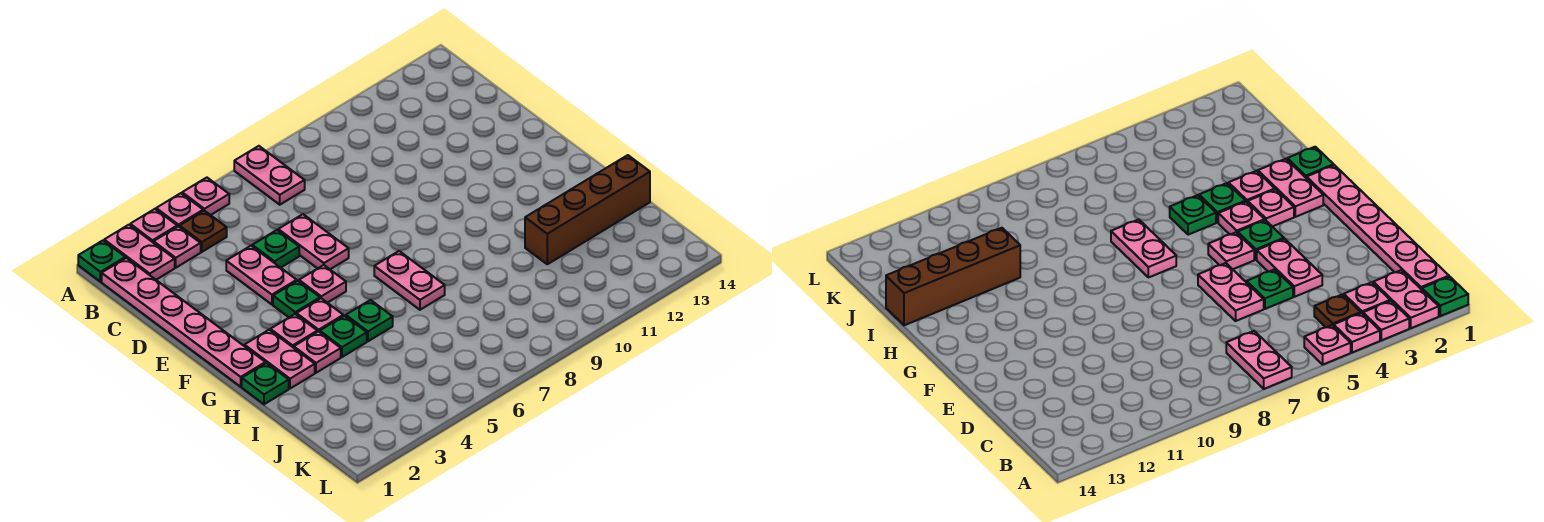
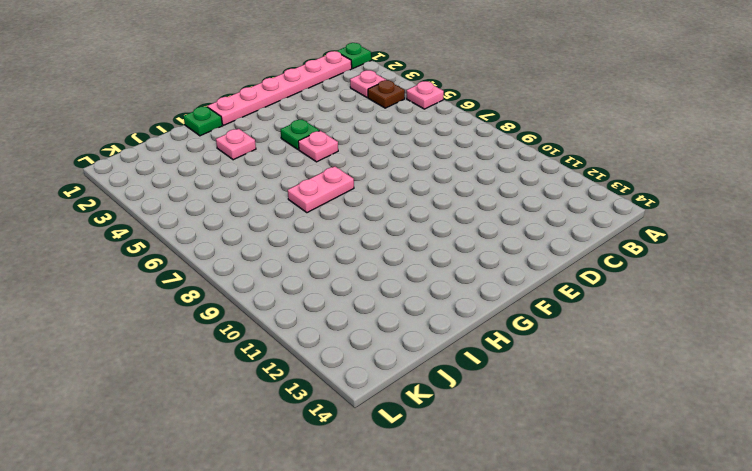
none -> pink 1x2 plate [104,225,175,280]
none -> pink 1x1 plate [130,209,177,243]
none -> pink 1x1 plate [156,193,203,227]

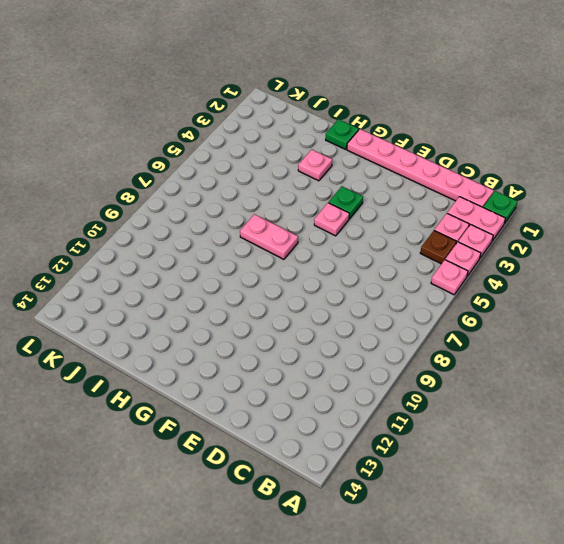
none -> pink 1x2 plate [234,146,305,205]
none -> pink 1x2 plate [226,246,297,304]
none -> green 1x1 plate [252,230,299,268]

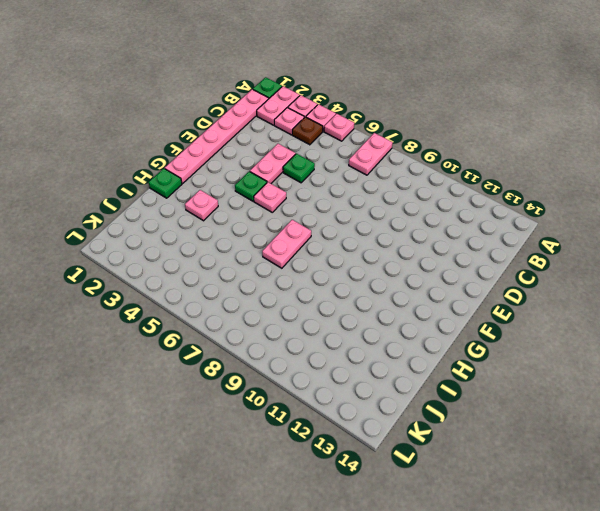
none -> pink 1x2 plate [278,214,349,269]
none -> pink 1x2 plate [244,330,315,389]
none -> pink 1x1 plate [270,314,317,348]

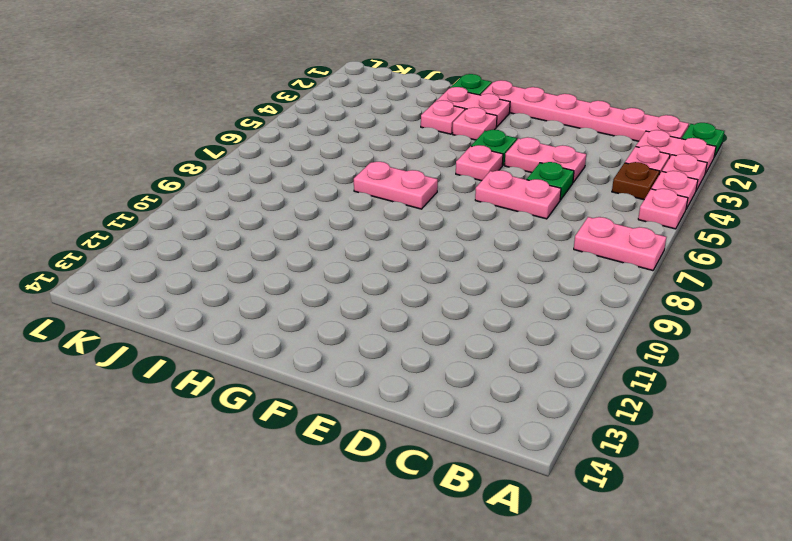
none -> pink 1x1 plate [296,298,343,332]
none -> green 1x1 plate [320,316,367,357]
none -> green 1x1 plate [346,300,393,341]

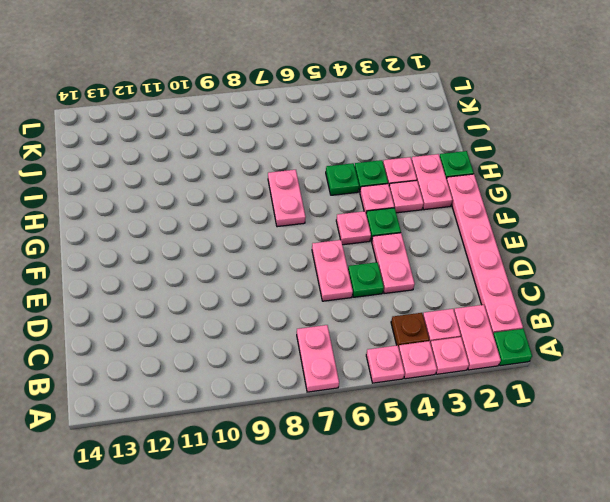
none -> brown 1x4 brick [525,155,650,264]

